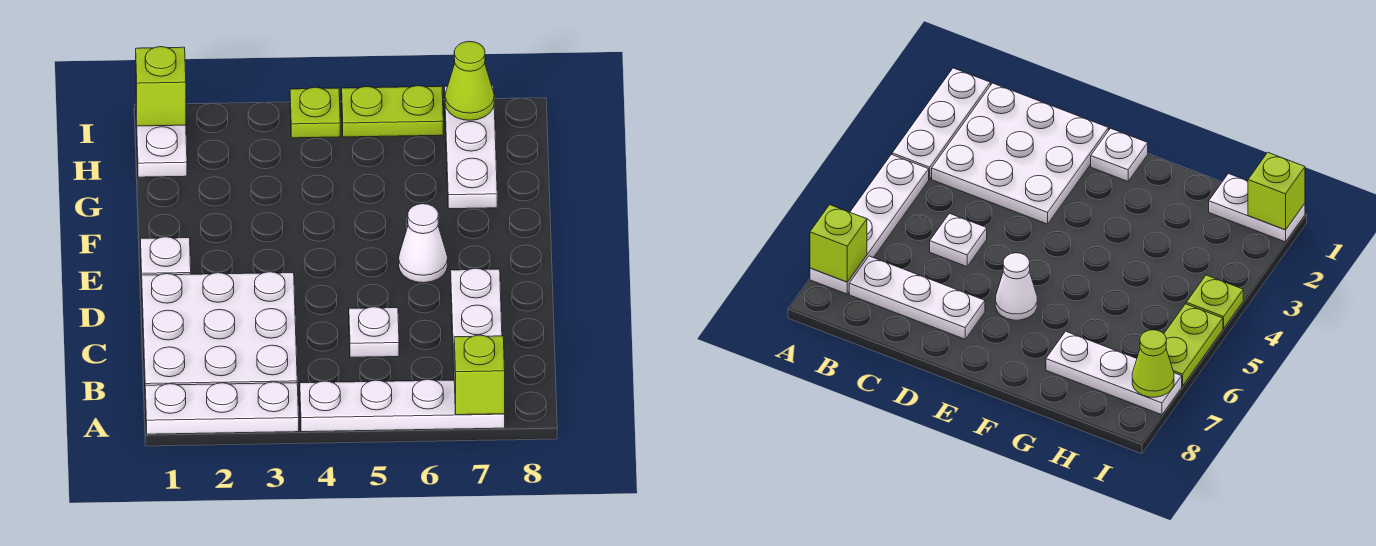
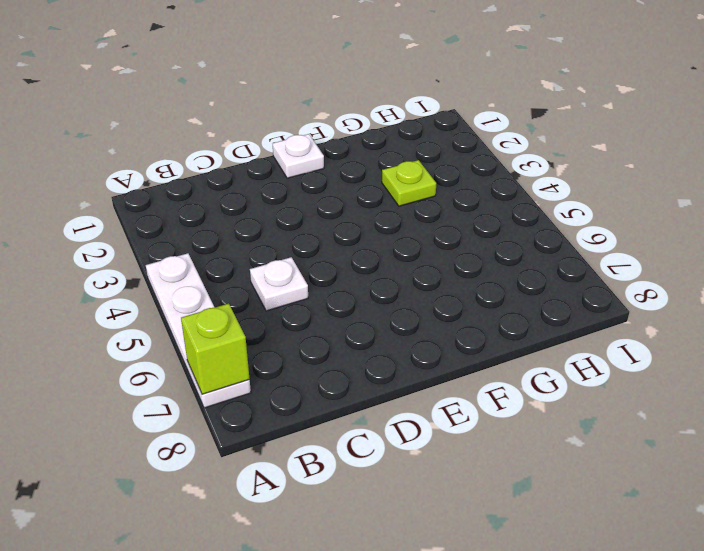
lime 1x1 plate [382,160,436,206] -> lime 1x1 plate moved to [290,87,340,138]
none -> white 1x3 plate [145,382,299,434]
none -> white 3x3 plate [142,272,297,385]
none -> white 1x3 plate [451,268,502,368]

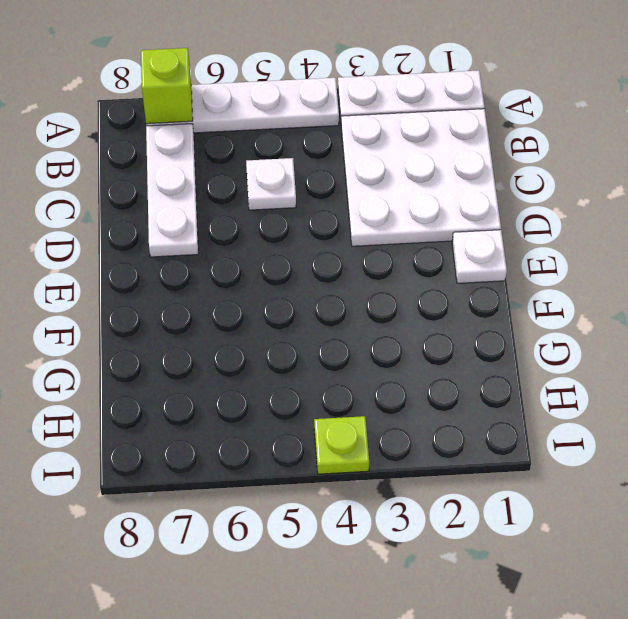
none -> white 1x1 cone [399,204,448,283]
none -> white 1x3 plate [445,86,497,209]
none -> white 1x2 plate [136,116,187,177]

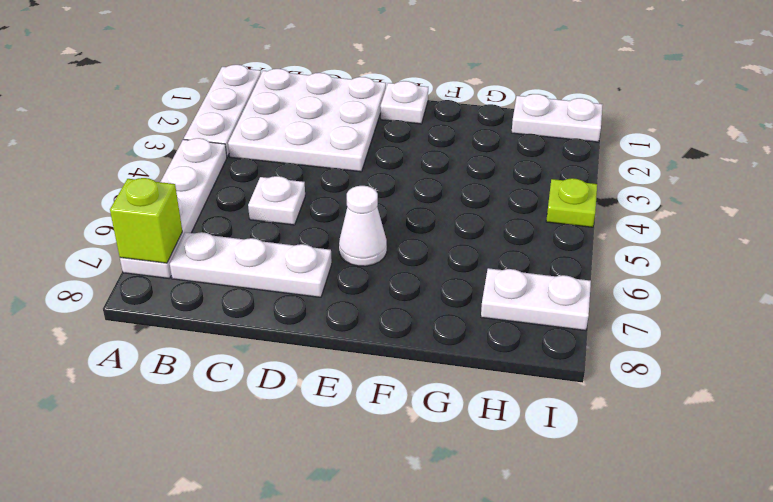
white 1x2 plate [481,268,591,330] -> white 1x3 plate [445,86,497,209]
none -> lime 1x2 plate [342,86,443,137]
none -> lime 1x1 brick [136,47,186,126]
none -> lime 1x1 cone [445,41,494,120]

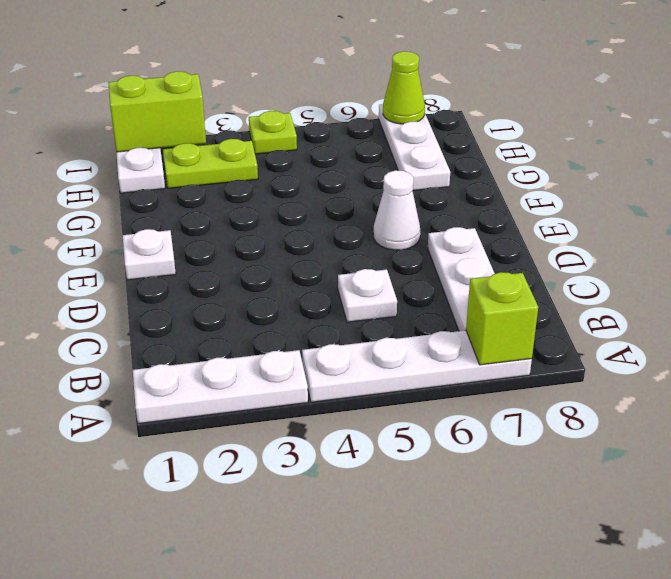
lime 1x2 plate [163,139,258,188] -> lime 1x2 plate moved to [342,86,443,137]
lime 1x2 brick [108,71,206,152] -> lime 1x1 brick [136,47,186,126]
none -> white 3x3 plate [142,272,297,385]

